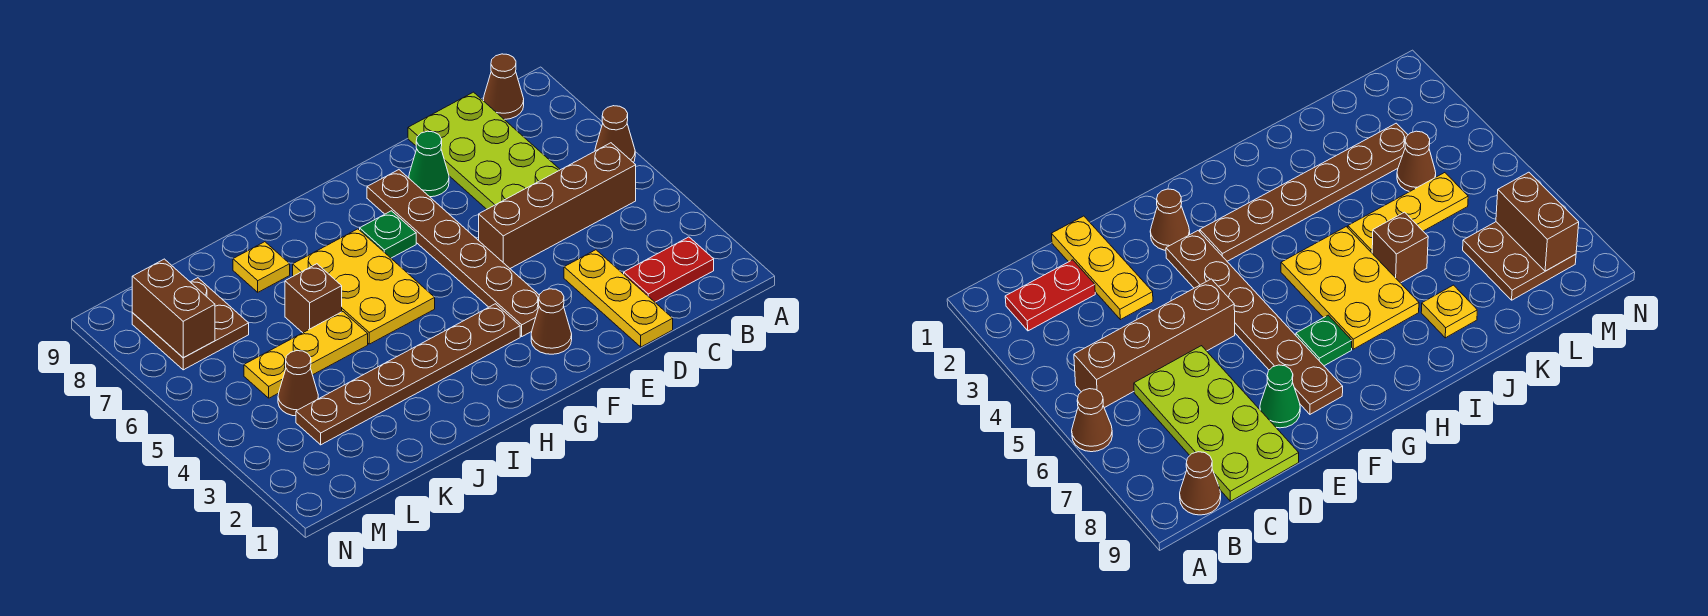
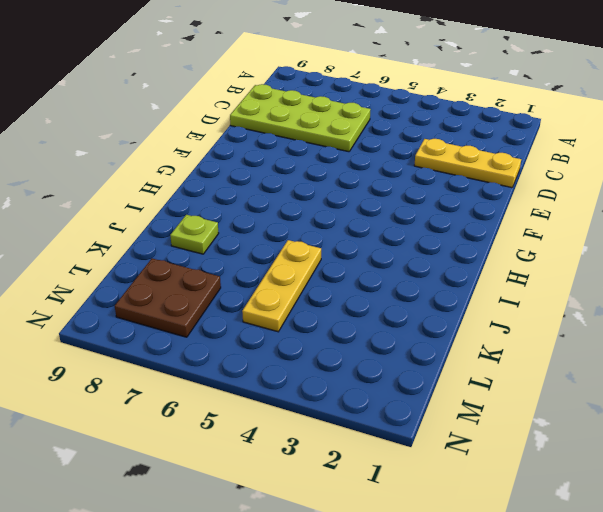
lime 1x1 plate [170,215,219,254] -> yellow 1x1 plate [233,242,290,292]
none -> brown 1x1 cone [595,106,635,163]
none -> red 1x2 plate [624,237,714,302]
none -> brown 1x4 brick [479,143,636,268]

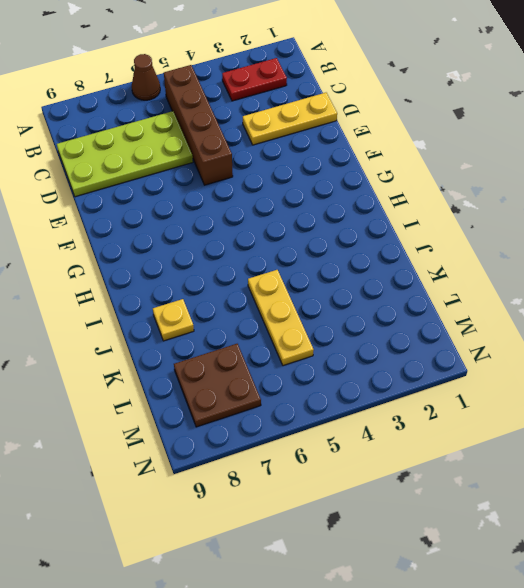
red 1x2 plate [222,58,287,101] -> red 1x2 plate turned to [624,237,714,302]
none -> brown 1x1 cone [483,54,524,120]
none -> green 1x1 cone [409,131,449,197]
none -> brown 1x1 cone [531,289,572,354]

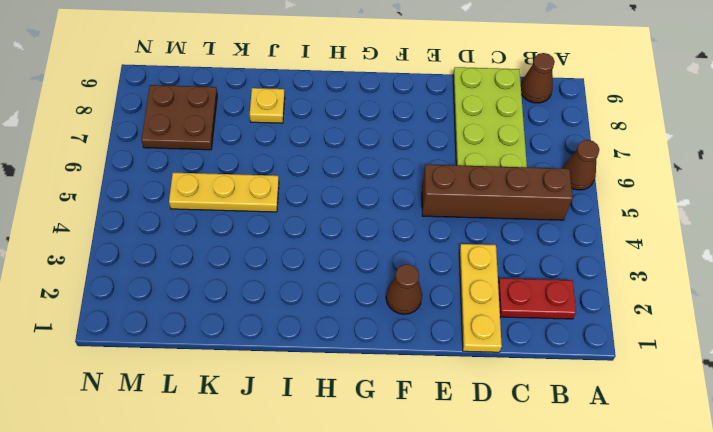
none -> green 1x1 cone [409,131,449,197]
none -> brown 1x6 plate [367,170,539,336]
none -> brown 1x6 plate [296,304,520,445]

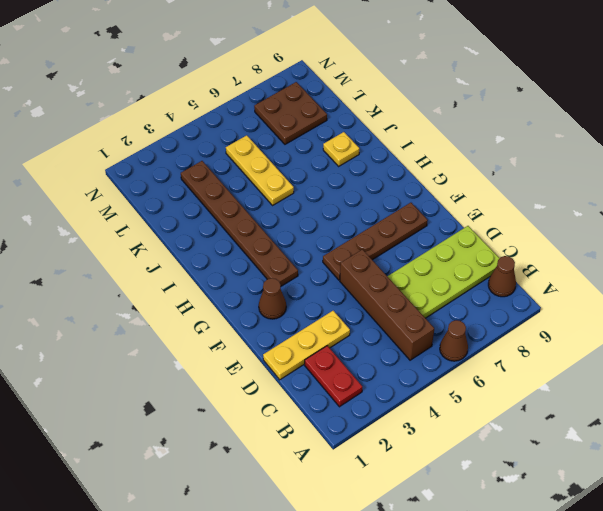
brown 1x4 plate [323,203,428,280] -> brown 1x6 plate [367,170,539,336]
none -> green 1x1 cone [409,131,449,197]
none -> green 1x1 plate [360,211,416,258]
none -> yellow 2x3 plate [293,229,435,344]

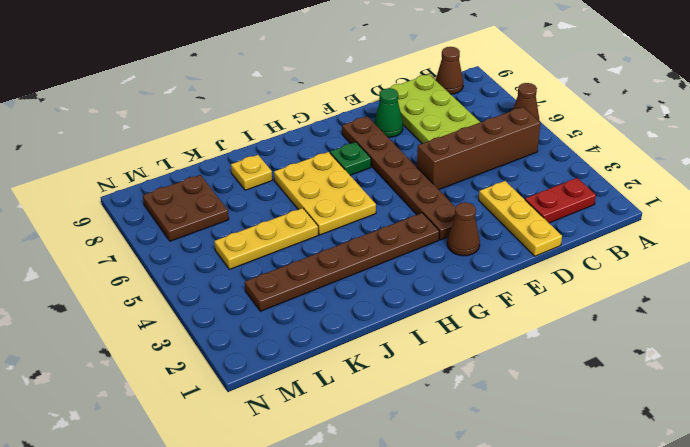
none -> brown 1x1 brick [285,264,342,333]
none -> brown 1x1 cone [278,351,318,416]
none -> brown 1x2 brick [132,259,215,357]

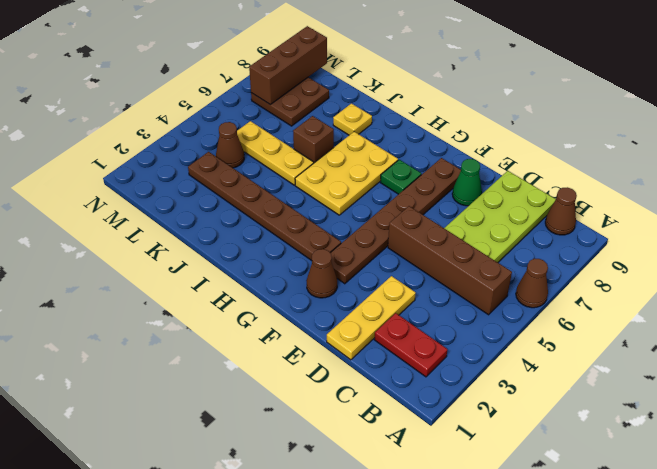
brown 1x3 brick [249,26,327,104] -> brown 1x2 brick [132,259,215,357]

